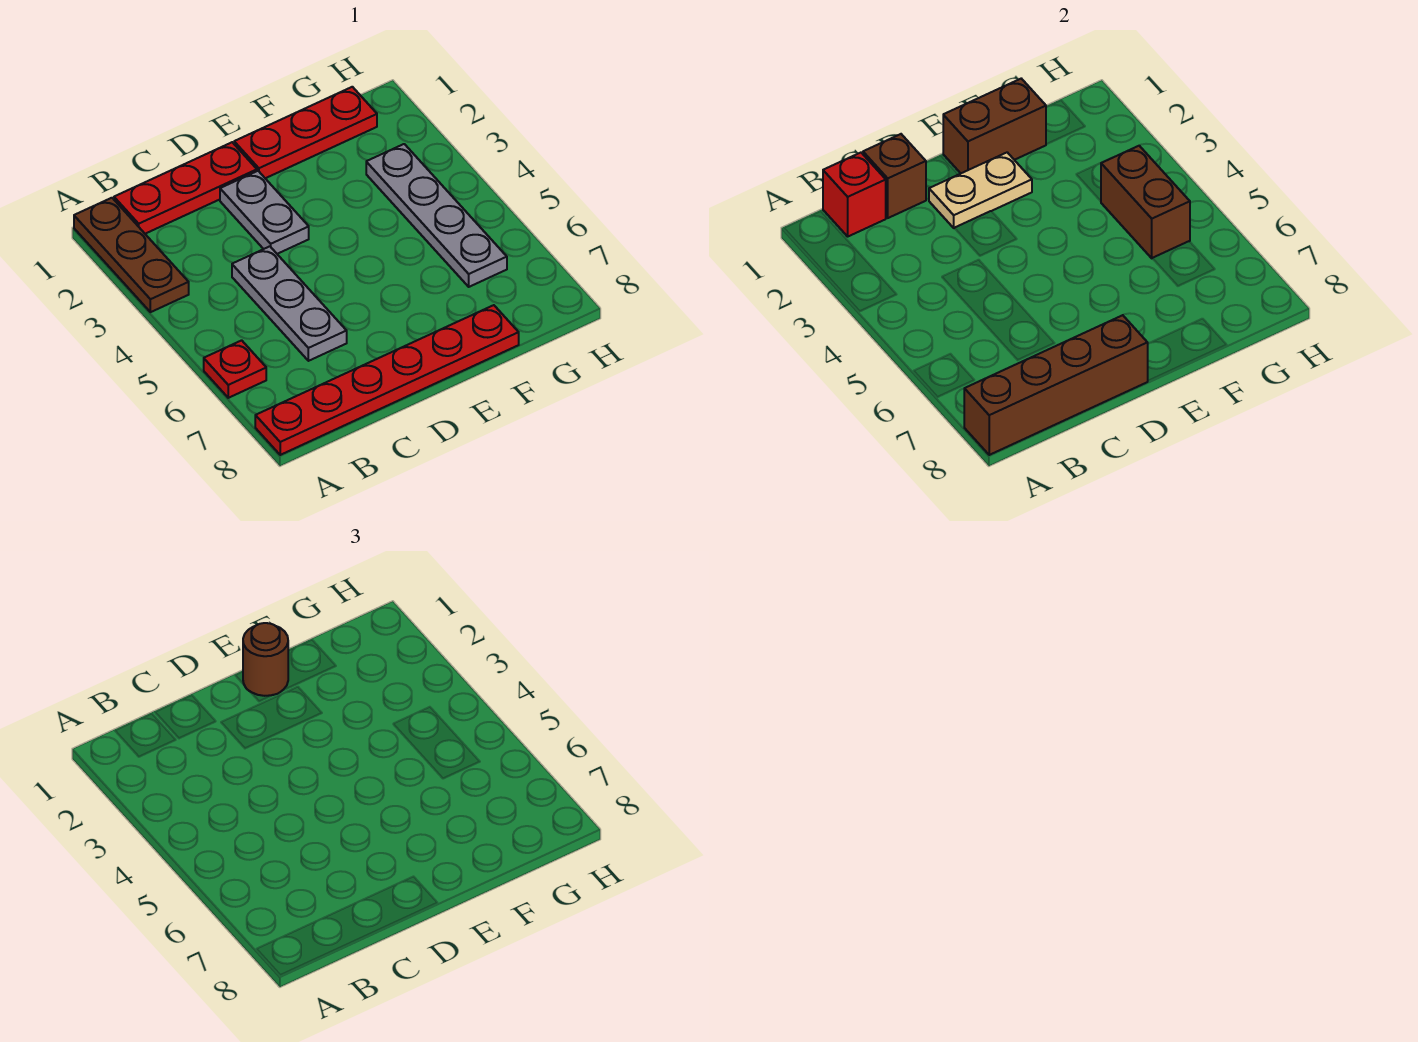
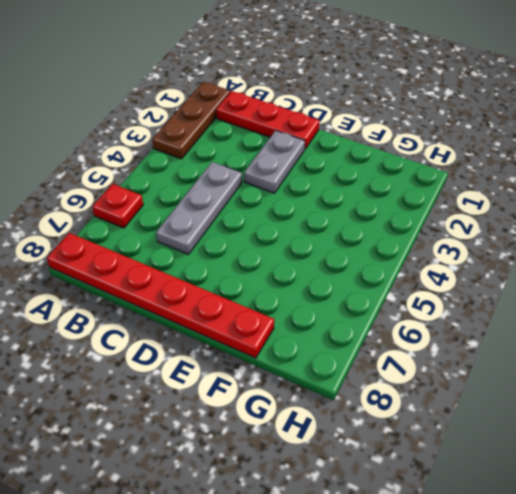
none -> red 1x3 plate [234,87,377,178]
none -> grey 1x4 plate [366,144,507,287]
none -> brown 1x4 brick [964,315,1148,455]

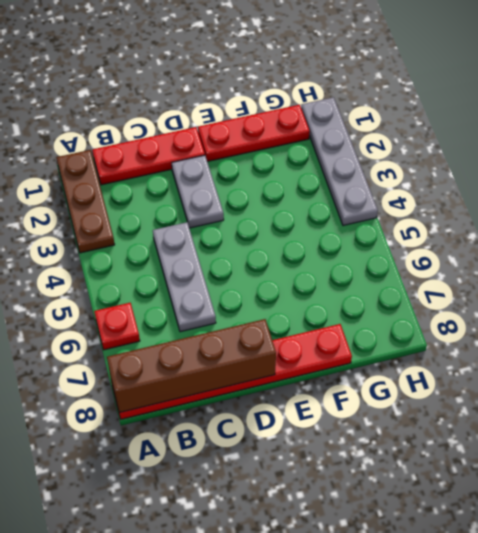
grey 1x4 plate [301,97,378,226] -> grey 1x4 plate moved to [366,144,507,287]
none -> red 1x1 brick [823,153,886,236]
none -> brown 1x1 brick [863,134,926,218]
none -> tan 1x2 plate [929,152,1032,228]

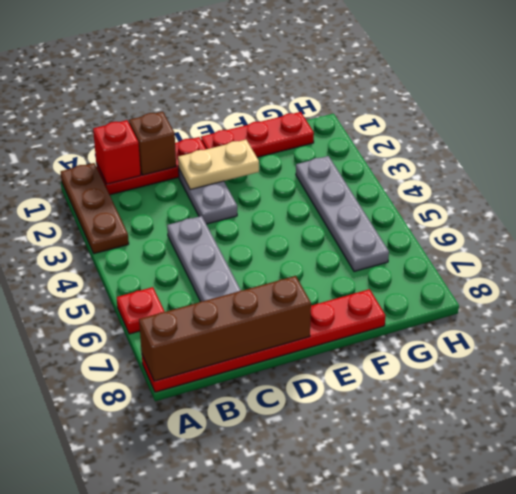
none -> brown 1x2 brick [943,79,1046,173]
none -> brown 1x2 brick [1101,146,1190,258]
none -> brown 1x1 round brick [243,623,288,696]

